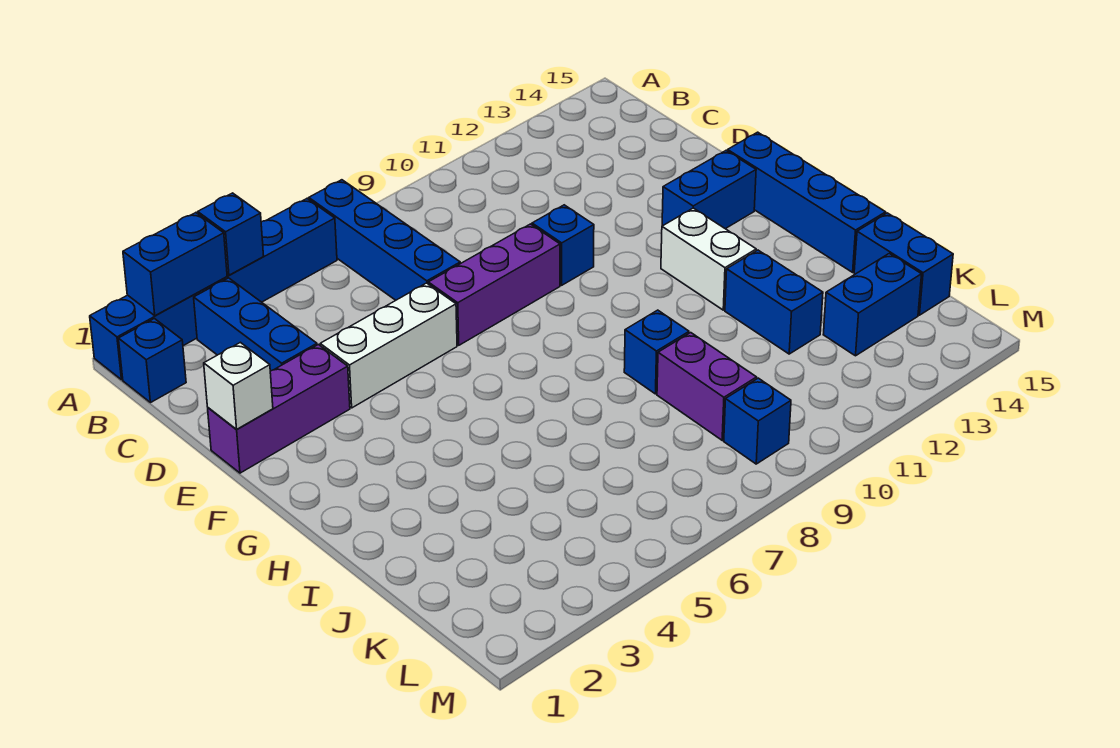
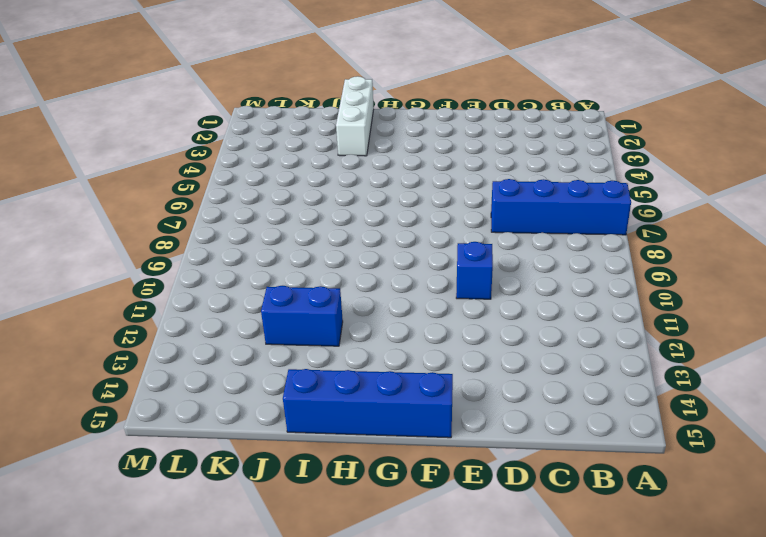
white 1x3 brick [336,76,374,156] -> white 1x3 brick moved to [320,283,457,408]
none -> blue 1x6 brick [90,199,337,380]
none -> blue 1x1 brick [118,319,186,403]
none -> blue 1x3 brick [194,278,317,371]

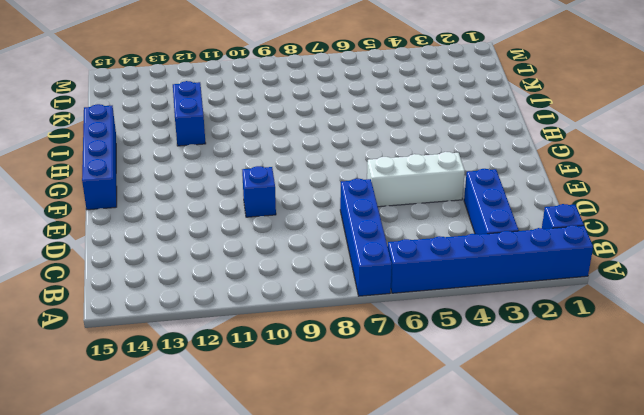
none -> purple 1x3 brick [208,345,350,473]
none -> purple 1x3 brick [428,224,560,345]
none -> blue 1x2 brick [662,151,756,229]

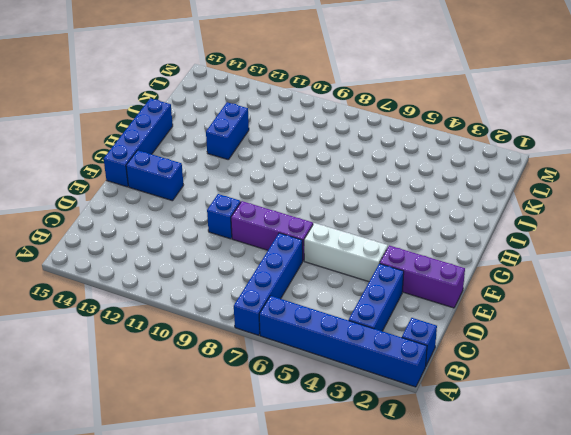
none -> white 1x2 brick [661,208,756,310]
none -> blue 1x1 brick [624,310,689,394]
none -> purple 1x2 brick [657,333,757,440]

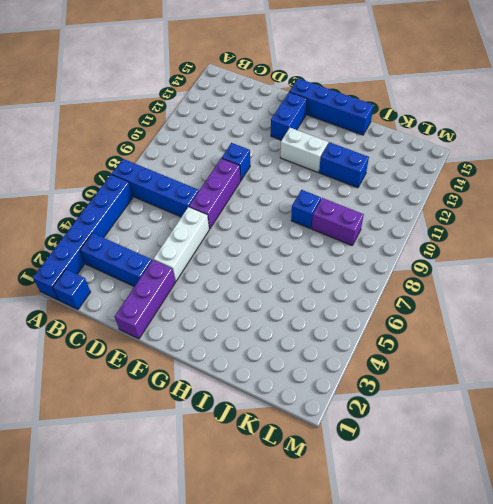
none -> blue 1x2 brick [854,213,953,315]
none -> blue 1x2 brick [823,254,922,356]
none -> blue 1x1 brick [724,378,791,464]

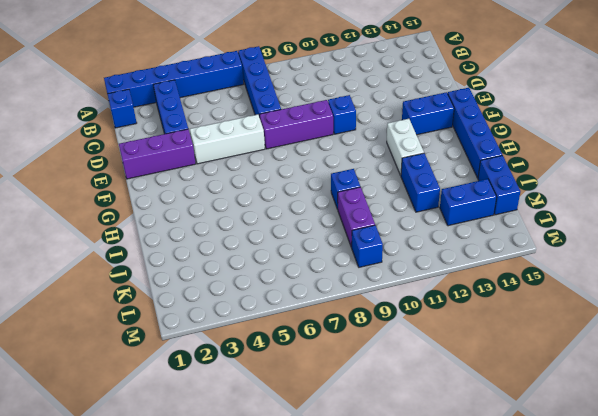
none -> blue 1x2 brick [123,213,227,316]
none -> blue 1x1 brick [198,193,264,275]
none -> white 1x1 brick [204,342,273,430]

